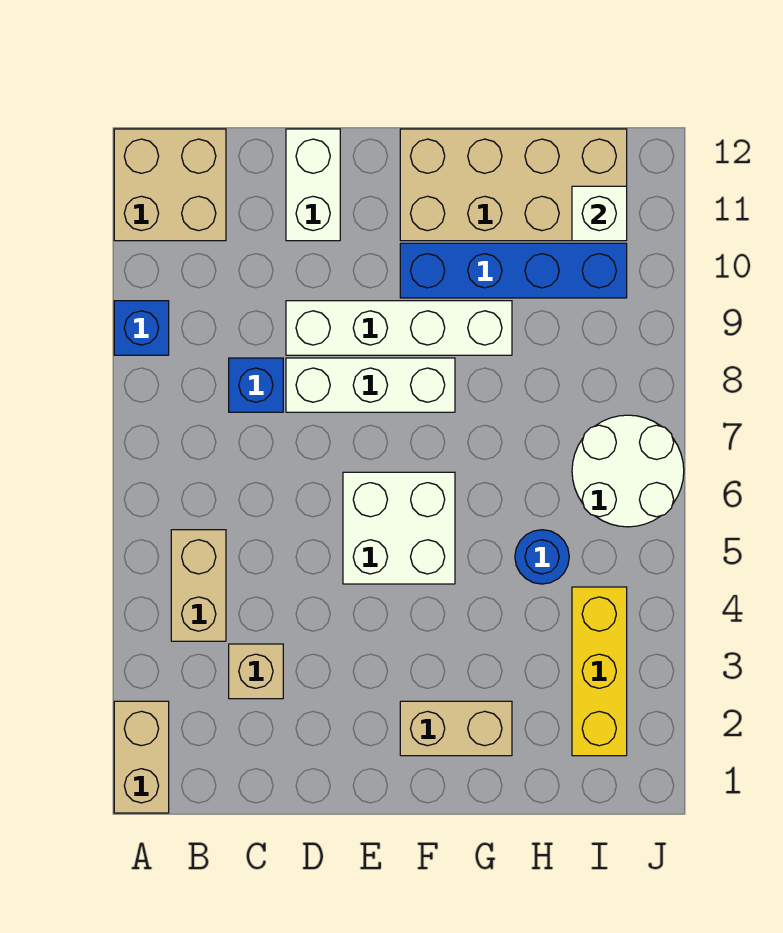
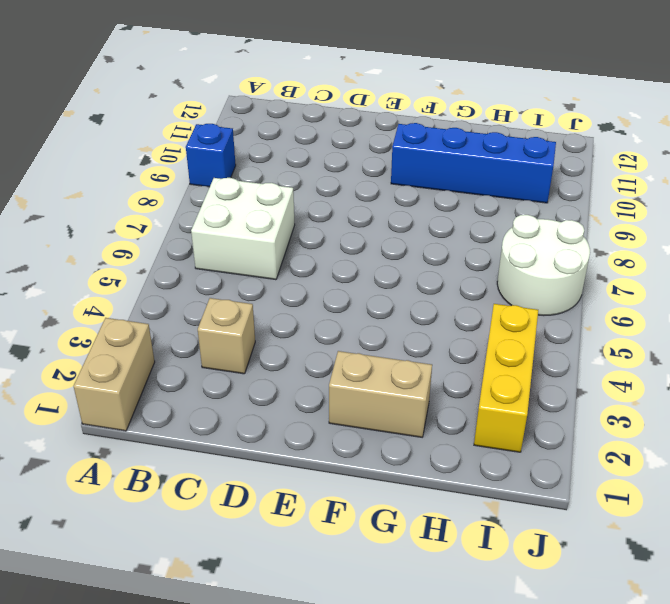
white 2x2 brick [191,178,295,280] -> white 2x2 brick moved to [343,472,455,584]
none -> tan 2x2 brick [114,129,226,241]
none -> tan 1x2 brick [171,530,226,641]
none -> blue 1x1 brick [229,358,283,412]

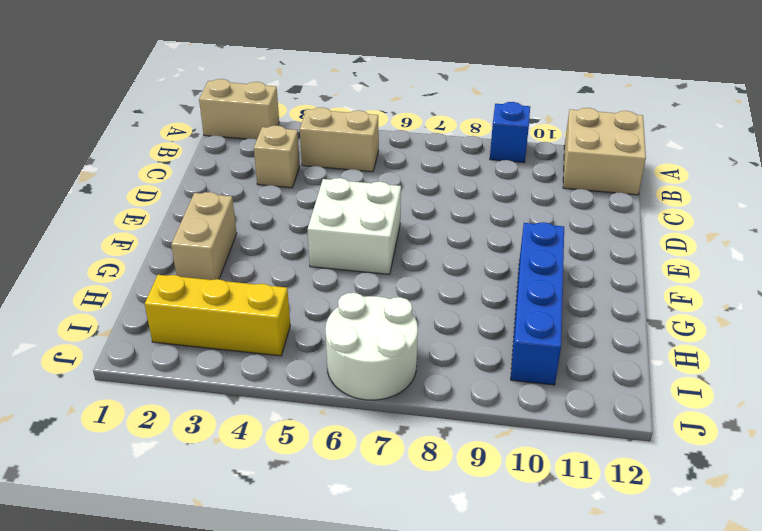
none -> blue 1x1 brick [229,358,283,412]
none -> white 1x3 brick [286,358,455,412]
none -> white 1x4 brick [286,301,512,355]

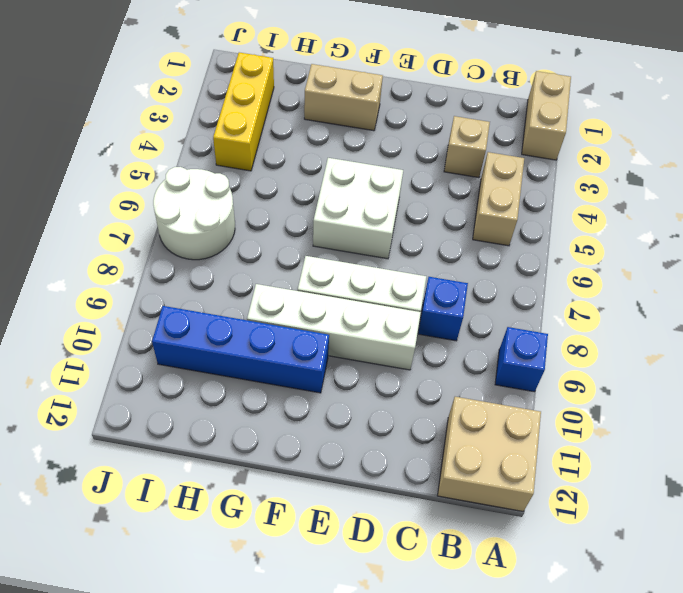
none -> white 1x2 brick [286,129,340,241]
none -> tan 2x4 brick [400,129,627,241]
none -> blue 1x1 round brick [515,530,569,584]

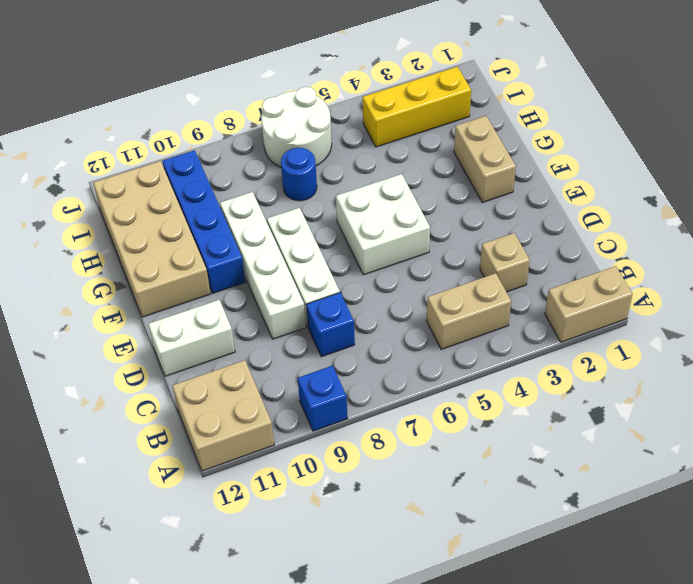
blue 1x1 round brick [281,148,317,201] -> blue 1x1 round brick moved to [515,530,569,584]
none -> white 1x1 brick [572,186,627,241]

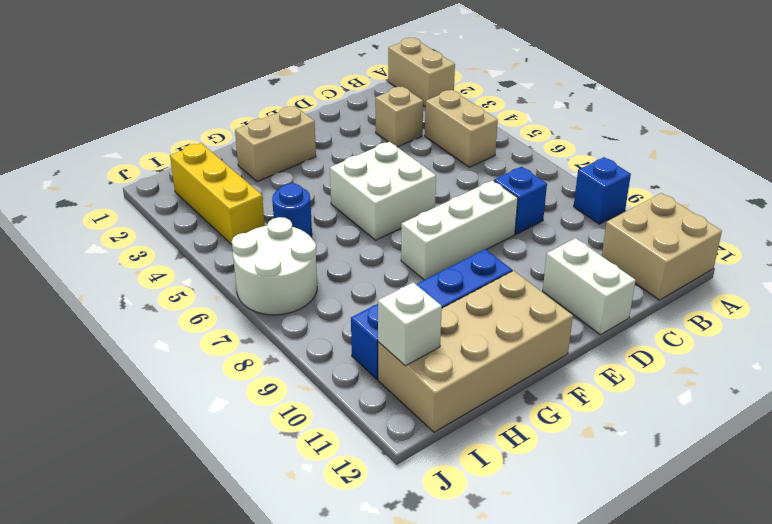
none -> white 1x4 brick [286,301,512,355]

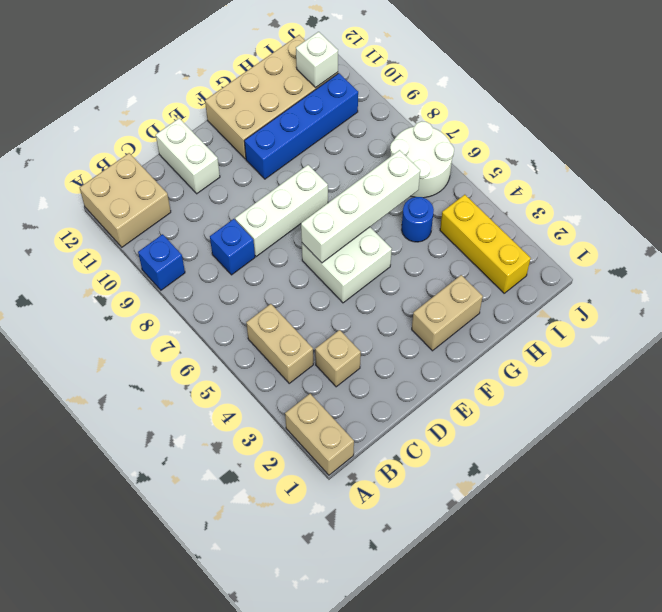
white 1x4 brick [301,150,420,263] -> white 1x4 brick moved to [286,301,512,355]

